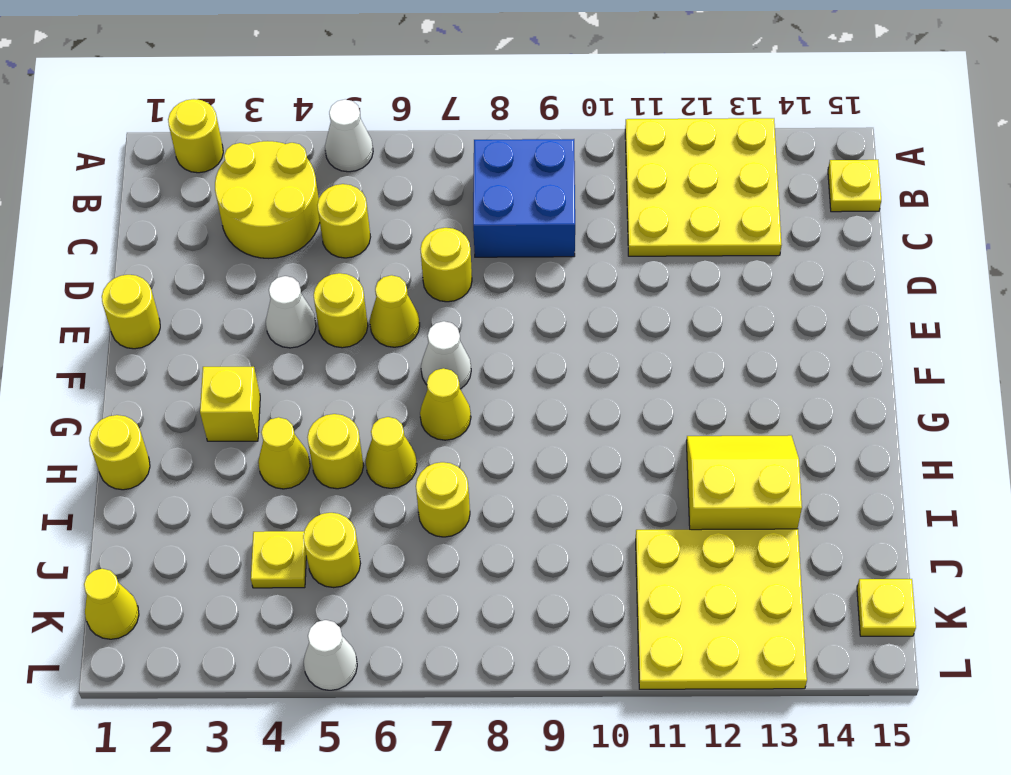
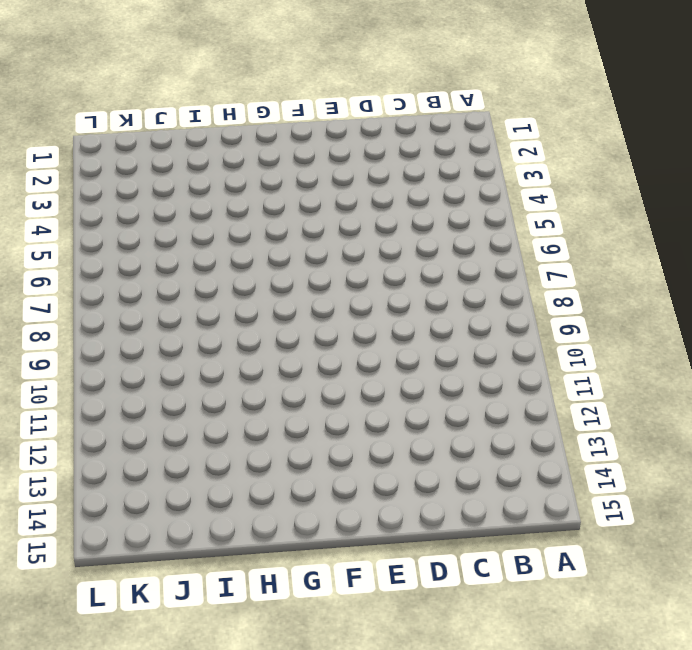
none -> yellow 1x1 round brick [168,99,223,173]
none -> white 1x1 cone [325,99,373,172]
none -> yellow 3x3 plate [625,118,782,256]

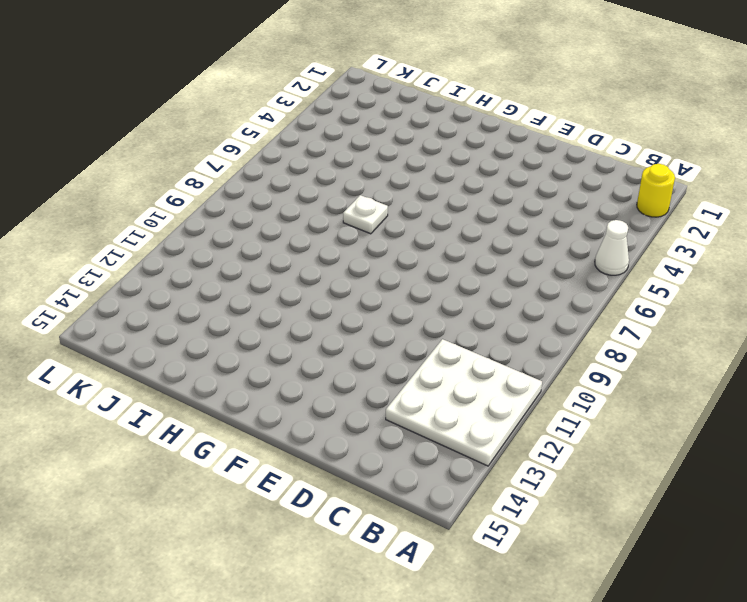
white 3x3 plate [386,339,542,466] -> yellow 3x3 plate [625,118,782,256]
white 1x1 plate [343,195,388,234] -> none
none -> yellow 2x2 round brick [215,141,320,258]
none -> blue 2x2 brick [473,139,575,257]
none -> yellow 1x1 plate [828,160,881,212]

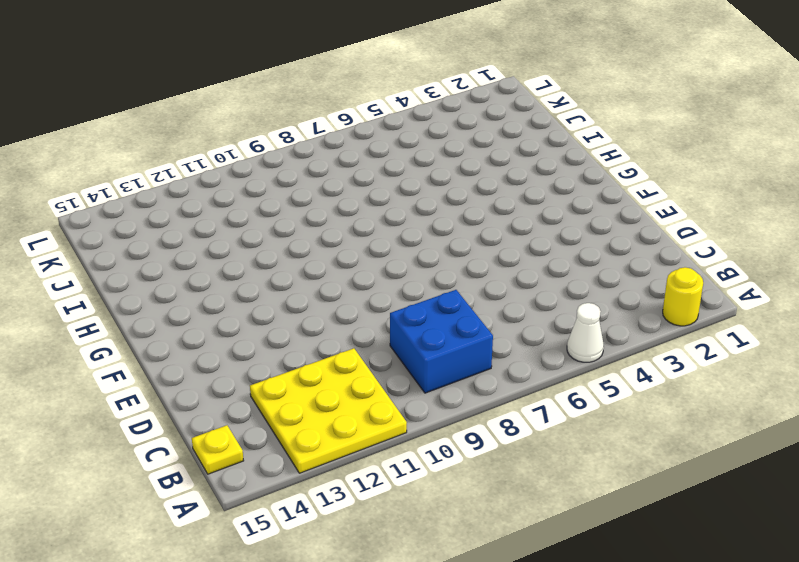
none -> yellow 2x2 round brick [215,141,320,258]
none -> yellow 1x1 round brick [317,184,370,258]
none -> yellow 1x1 round brick [420,228,472,302]

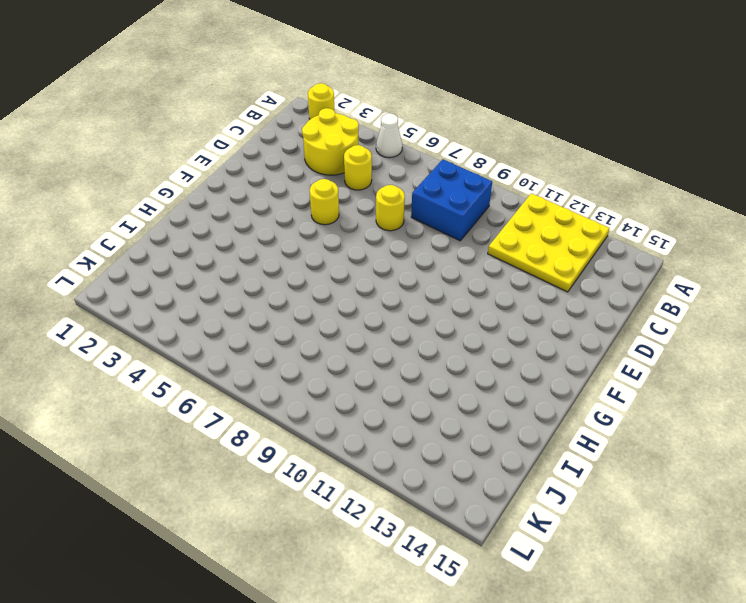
none -> yellow 1x1 plate [828,160,881,212]
none -> yellow 1x1 round brick [102,275,160,349]
none -> white 1x1 cone [266,276,316,348]

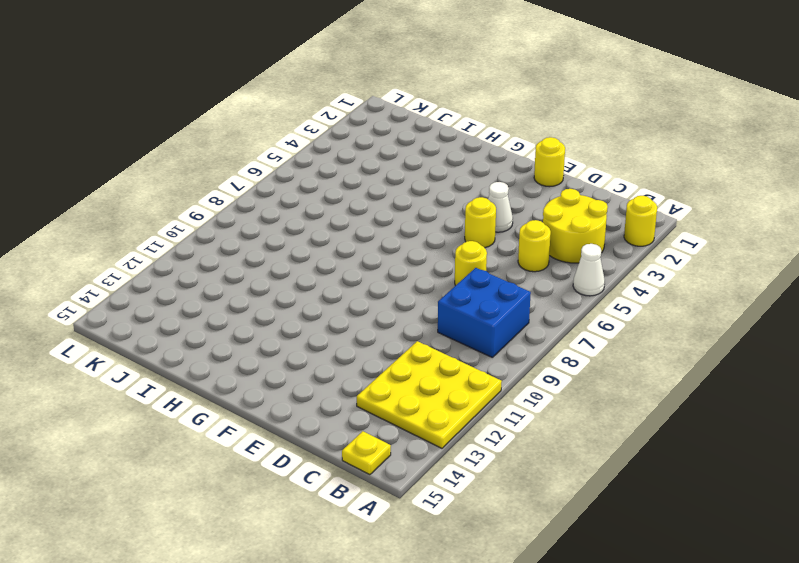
none -> yellow 1x1 cone [370,275,420,347]
none -> white 1x1 cone [421,321,471,389]
none -> yellow 1x1 brick [200,367,260,441]

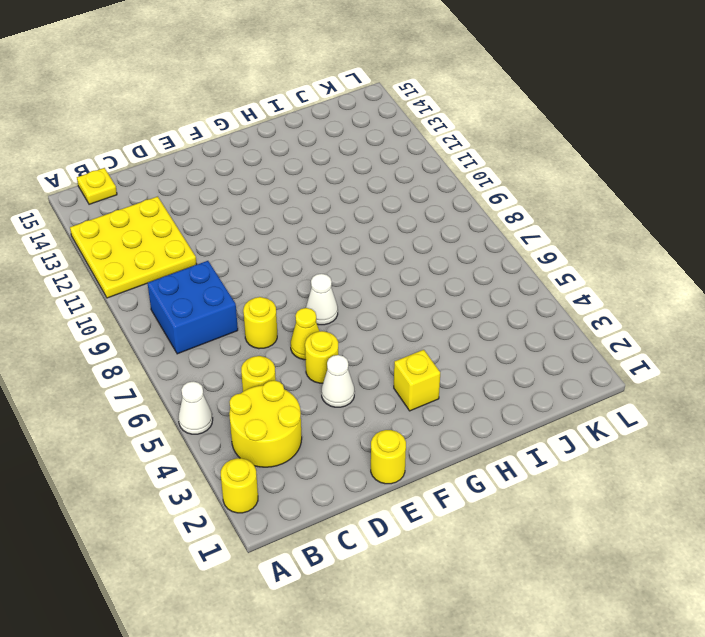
none -> yellow 1x1 cone [420,368,471,440]
none -> yellow 1x1 round brick [89,415,150,490]
none -> yellow 1x1 cone [258,417,310,489]

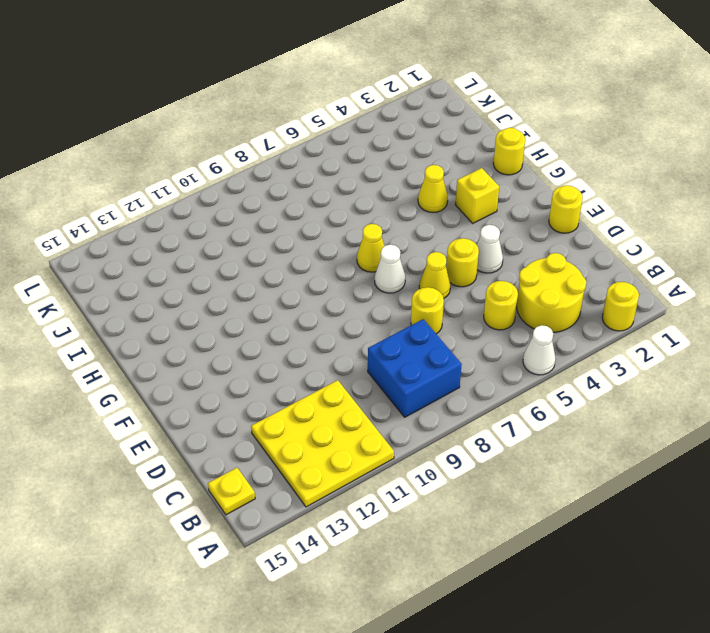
none -> yellow 1x1 round brick [307,414,364,489]
none -> yellow 1x1 cone [366,417,417,488]
none -> yellow 2x2 slope [686,435,802,530]

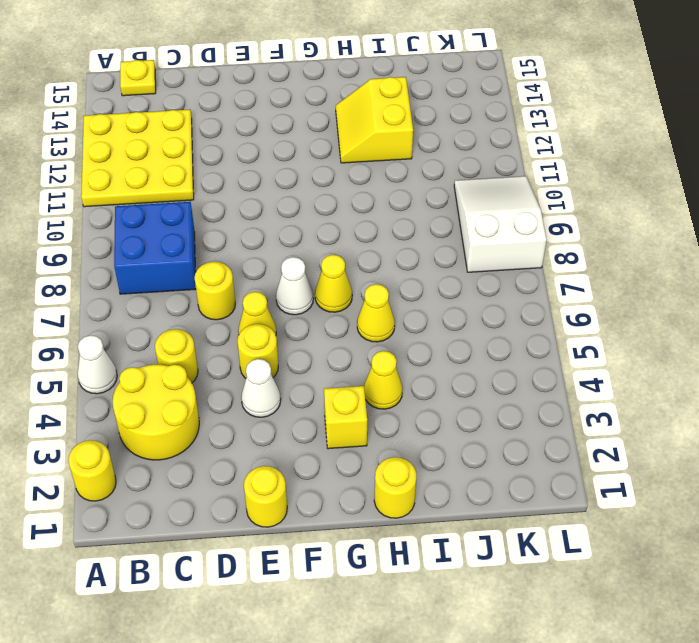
white 2x3 slope [454,176,547,272] -> none
none -> yellow 1x1 round brick [307,414,364,489]
none -> yellow 1x1 round brick [416,462,470,537]
none -> yellow 1x1 plate [251,531,306,588]

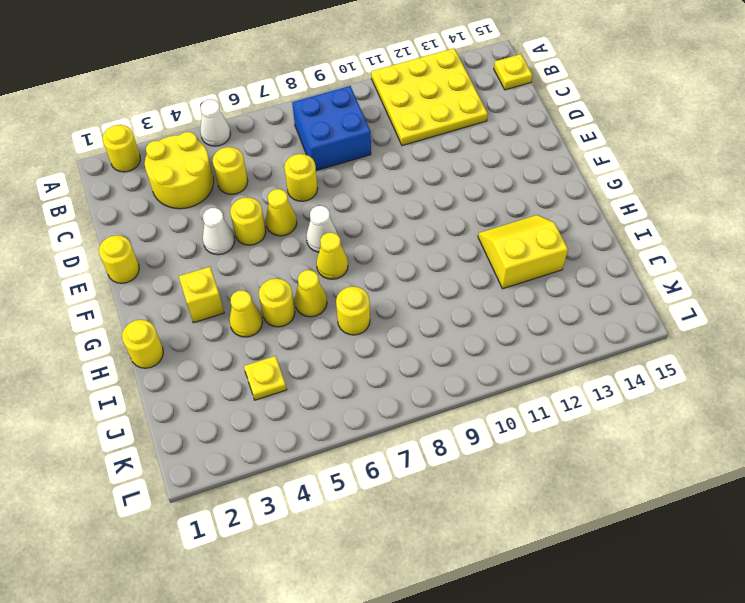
none -> yellow 1x1 round brick [303,513,360,588]
none -> yellow 3x3 plate [636,529,807,689]
none -> yellow 1x1 cone [84,569,139,639]

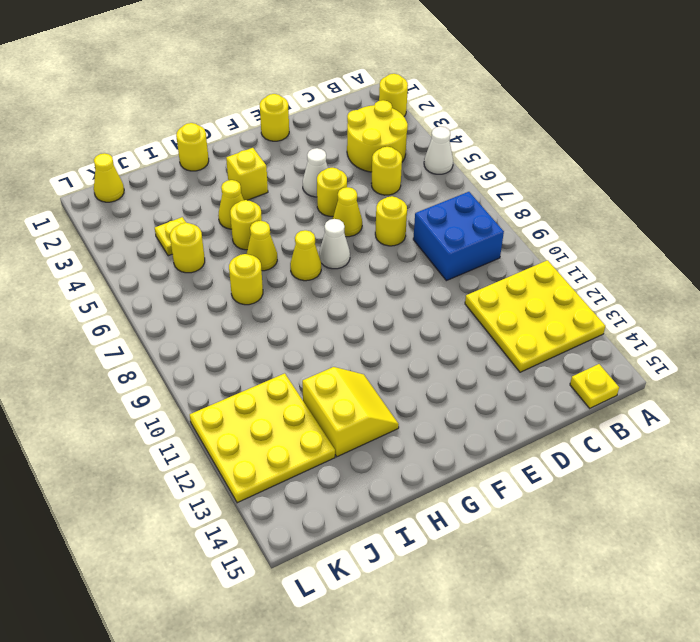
none -> yellow 1x1 plate [857,579,916,636]
none -> white 1x1 cone [304,620,357,690]

